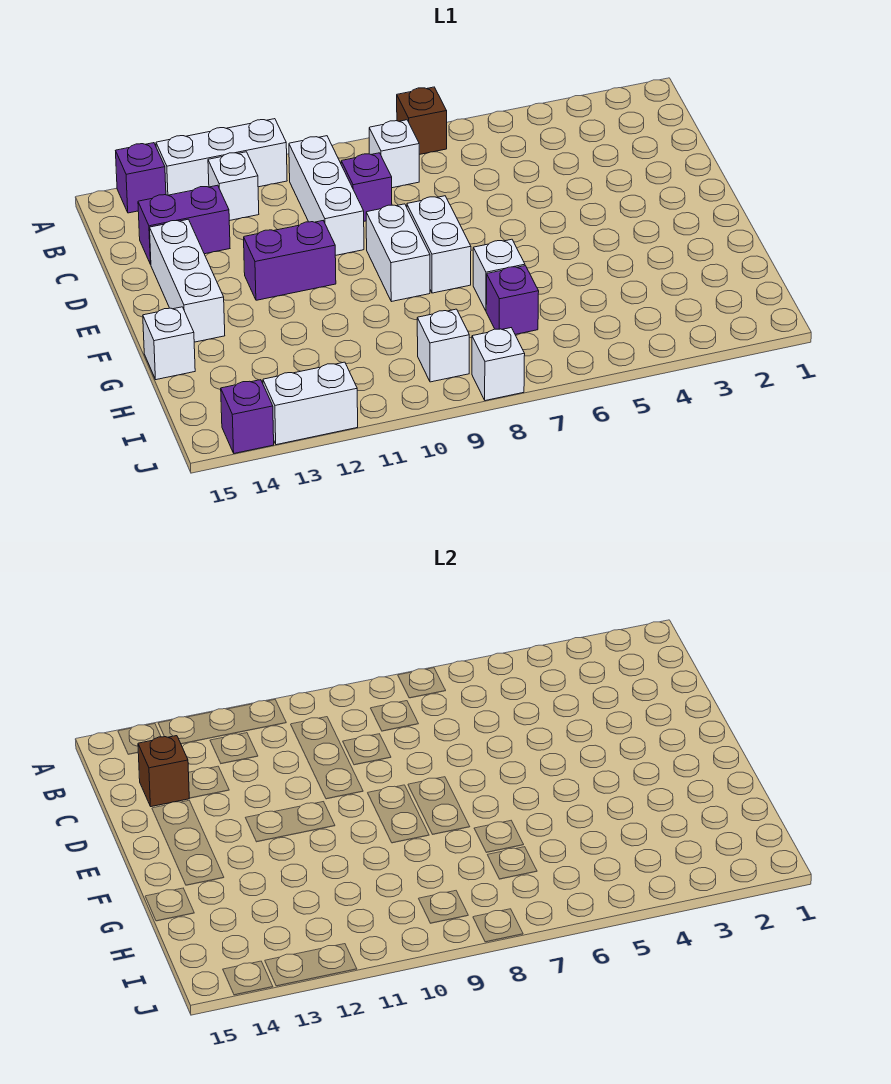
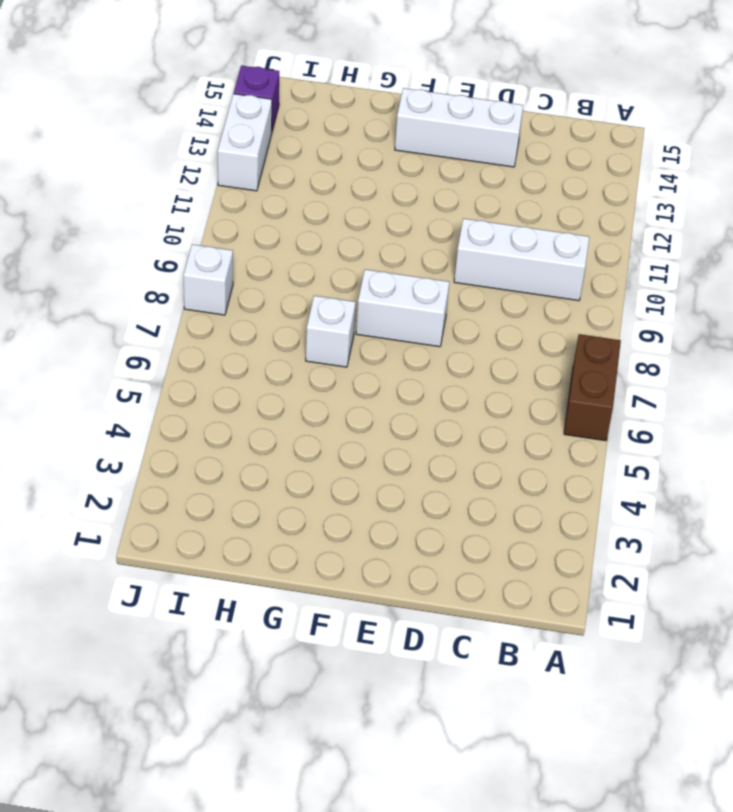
brown 1x2 brick [564,334,621,441] -> brown 1x1 brick [397,87,447,155]
none -> white 1x3 brick [156,119,287,195]
none -> purple 1x1 brick [116,143,166,213]
none -> white 1x1 brick [369,120,419,188]

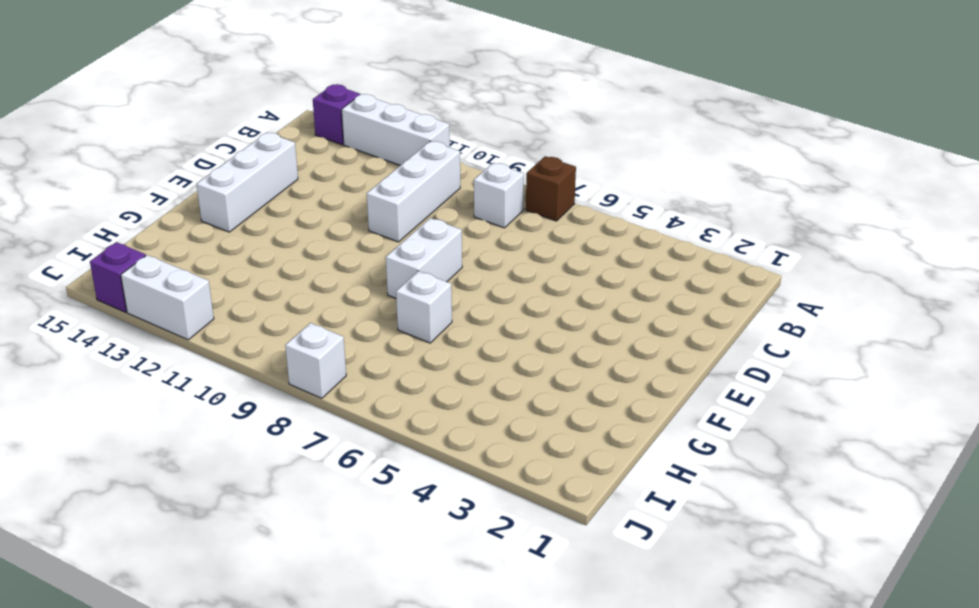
none -> white 1x1 brick [208,152,259,221]
none -> purple 1x1 brick [341,153,392,221]
none -> purple 1x2 brick [138,185,230,264]

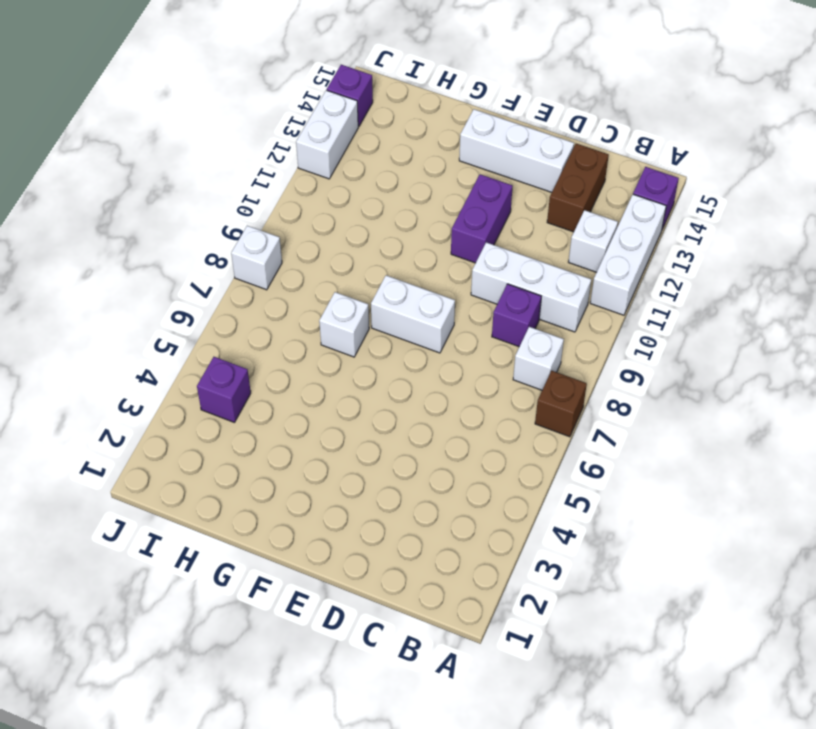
brown 1x2 brick [547,144,609,232] -> purple 1x2 brick [138,185,230,264]
purple 1x1 brick [197,357,251,422] -> purple 1x1 brick moved to [486,266,539,334]
none -> white 1x2 brick [366,204,430,302]
none -> white 1x1 brick [143,307,195,380]
none -> white 1x1 brick [417,309,469,382]

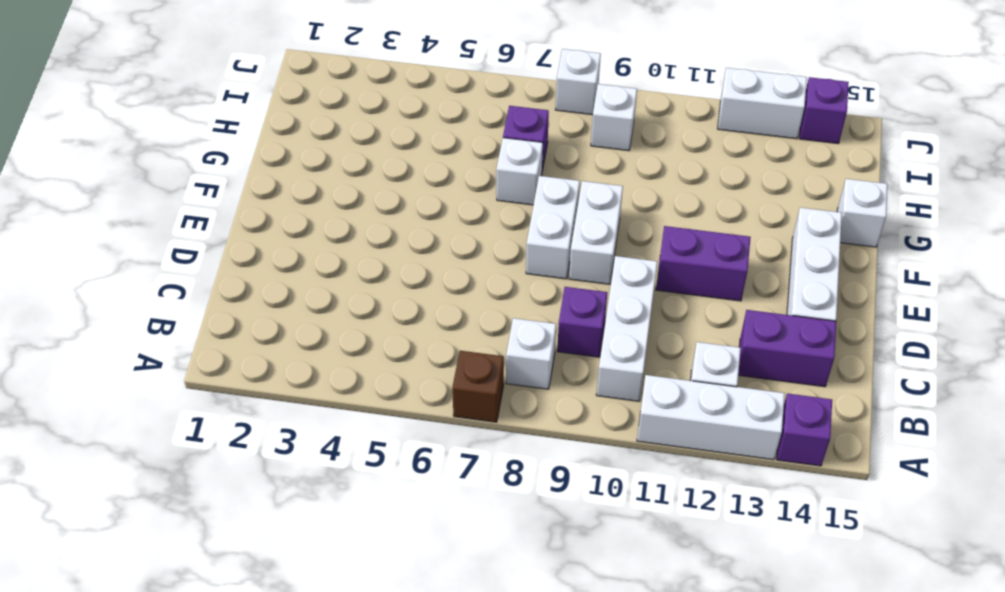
none -> brown 1x1 brick [138,736,189,807]

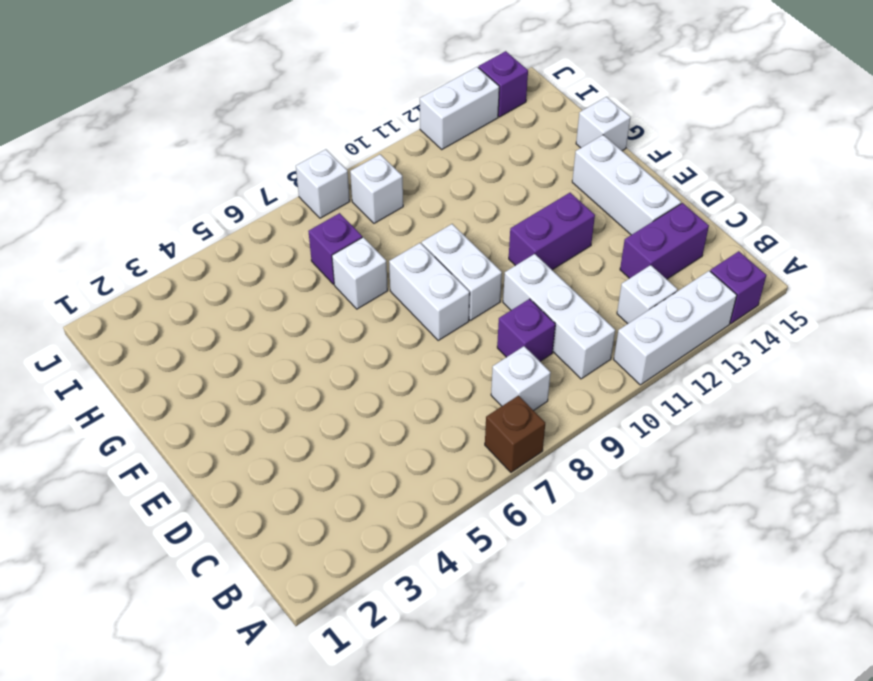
none -> brown 1x1 brick [138,736,189,807]

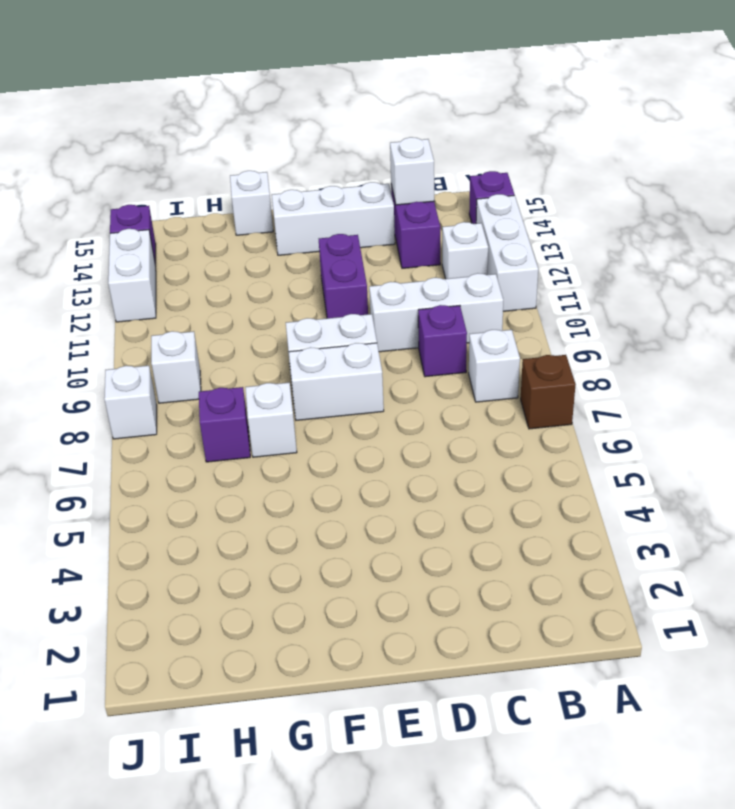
white 1x1 brick [390,137,434,205] -> brown 1x1 brick [138,736,189,807]

